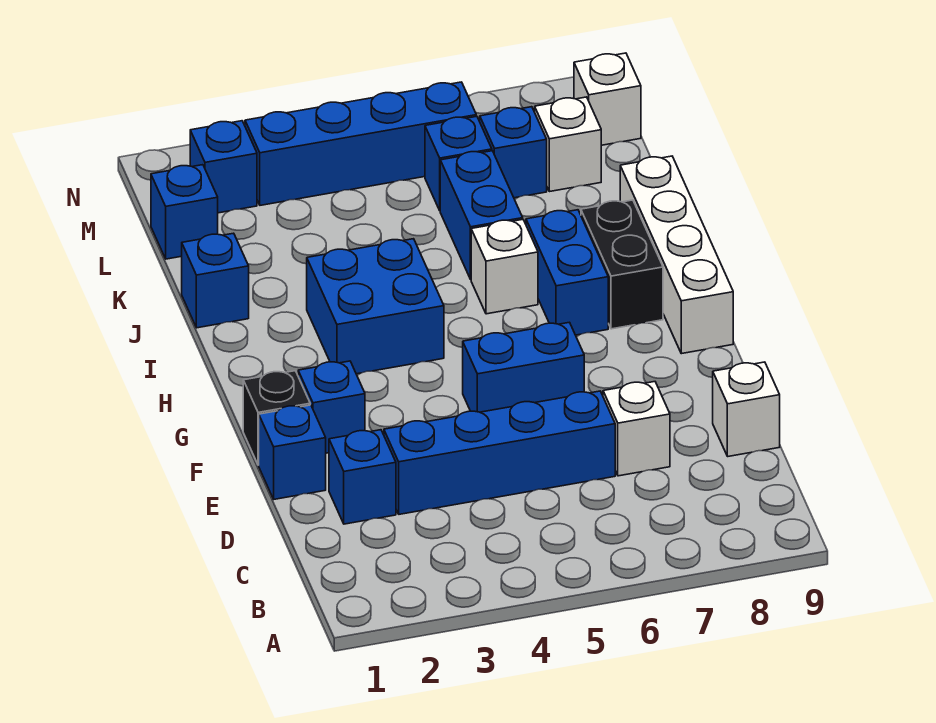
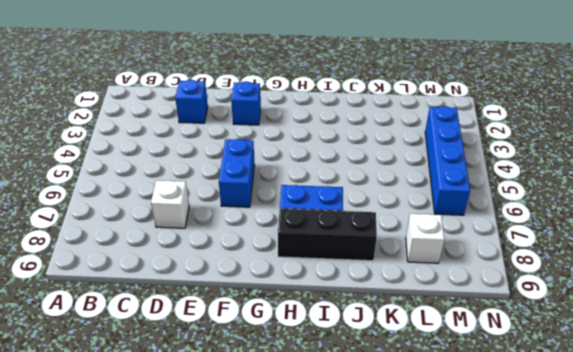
black 1x3 brick [278,209,377,261] -> black 1x2 brick [581,200,663,329]
none -> blue 1x4 brick [384,391,615,514]
none -> white 1x1 brick [713,362,780,456]
none -> blue 1x1 brick [259,405,326,499]

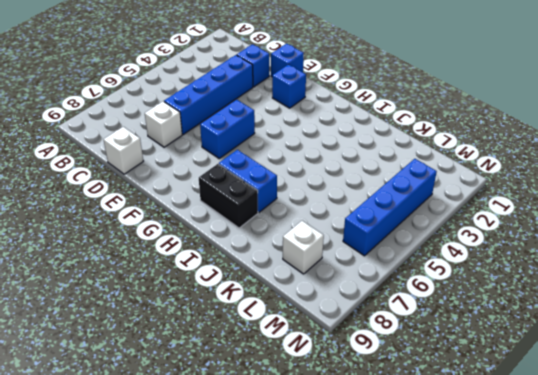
none -> black 1x1 brick [243,371,310,465]
none -> white 1x4 brick [620,156,733,354]
none -> blue 2x2 brick [307,239,444,374]

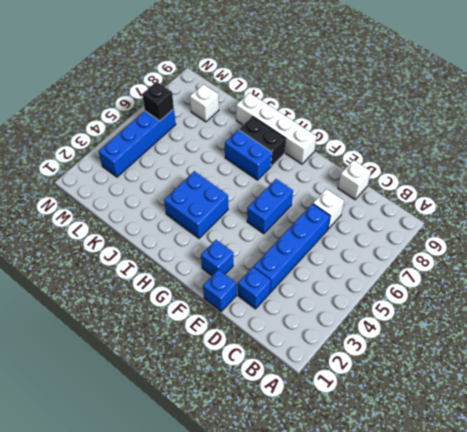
black 1x1 brick [142,82,174,121] -> black 1x1 brick moved to [243,371,310,465]
none -> white 1x1 brick [471,220,538,314]
none -> blue 1x1 brick [182,233,249,328]
none -> blue 1x2 brick [440,151,523,279]

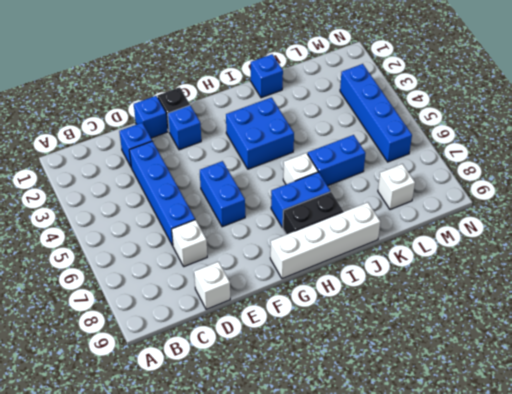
none -> blue 1x1 brick [151,165,218,259]
none -> blue 1x1 brick [425,116,492,210]
none -> blue 1x1 brick [480,107,547,198]

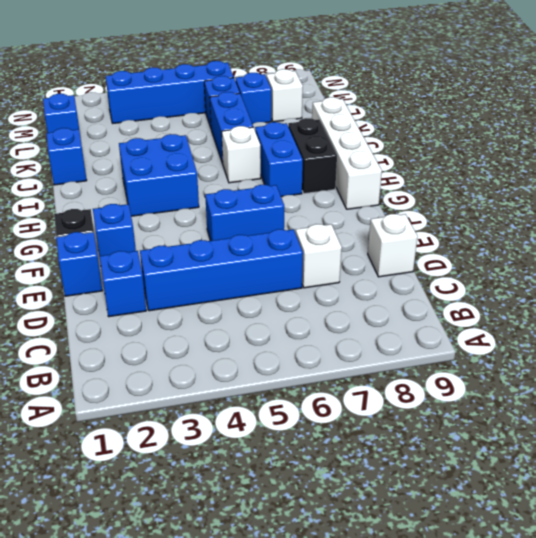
none -> blue 1x1 brick [190,121,257,213]
none -> white 1x1 brick [574,53,641,145]

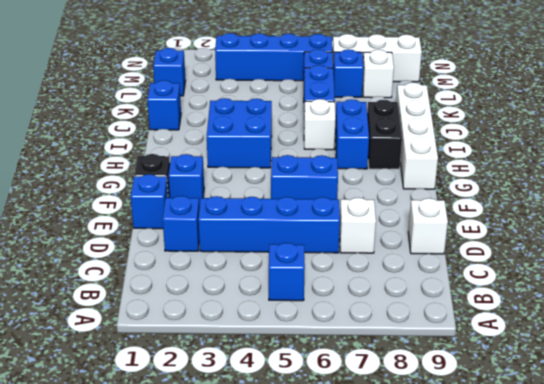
blue 1x1 brick [269,243,305,301] -> blue 1x1 brick moved to [190,121,257,213]
white 1x3 brick [332,34,422,82] -> white 1x1 brick [574,53,641,145]

